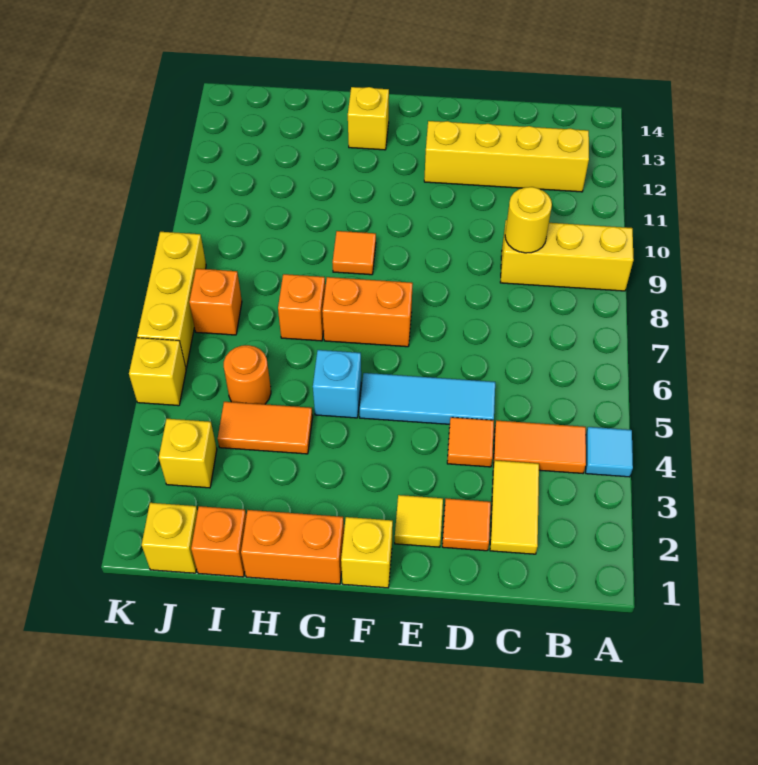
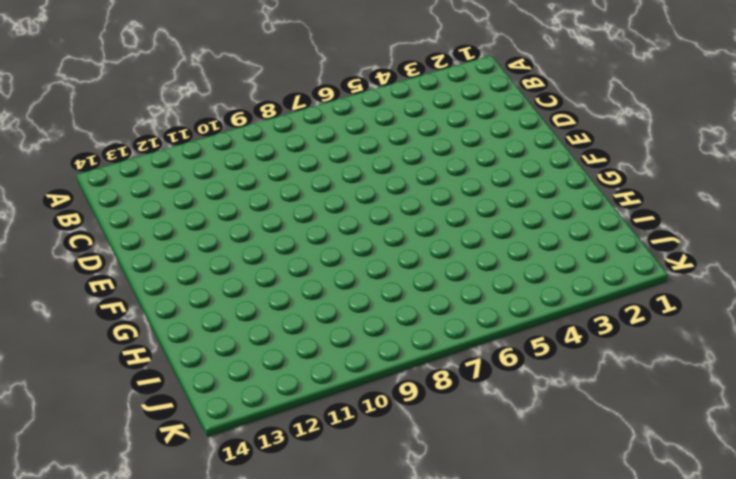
none -> cyan 1x1 tile [586,427,633,477]
none -> yellow 1x3 brick [500,220,634,291]
none -> orange 1x2 tile [493,420,586,473]

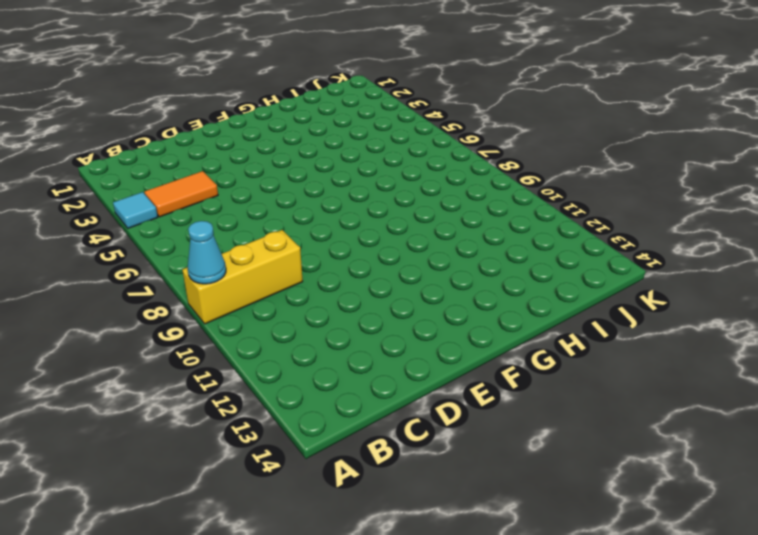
cyan 1x1 cone [188,221,226,284] -> none
none -> yellow 1x4 brick [424,121,589,192]
none -> yellow 1x2 tile [490,460,539,554]
none -> orange 1x1 tile [442,499,491,551]

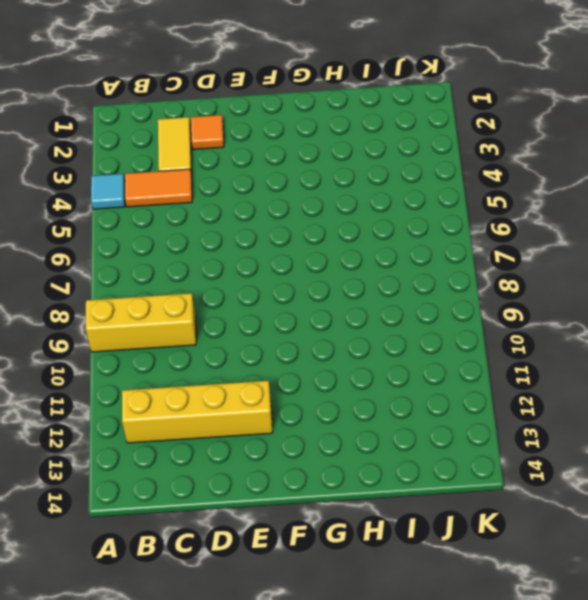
none -> orange 1x1 tile [447,417,494,467]
none -> cyan 1x3 tile [360,373,495,424]
none -> yellow 1x1 tile [395,495,443,547]

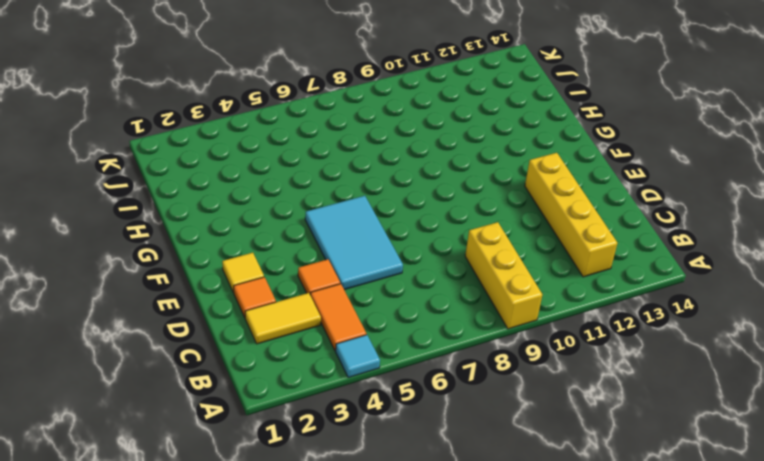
cyan 2x3 tile [305,196,403,290] -> cyan 1x3 tile [360,373,495,424]
none -> yellow 1x1 brick [341,517,393,588]
none -> orange 1x2 brick [322,277,413,347]
none -> orange 1x2 brick [241,510,344,584]

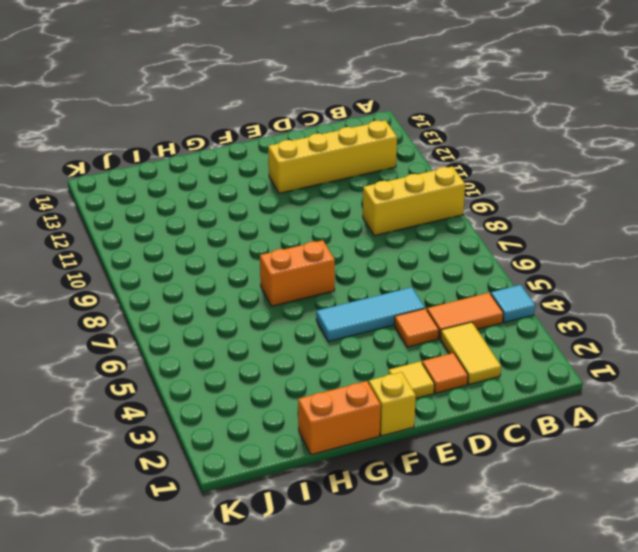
none -> cyan 1x1 brick [313,350,361,418]
none -> orange 1x1 tile [333,231,376,275]
none -> yellow 1x1 brick [348,87,389,150]

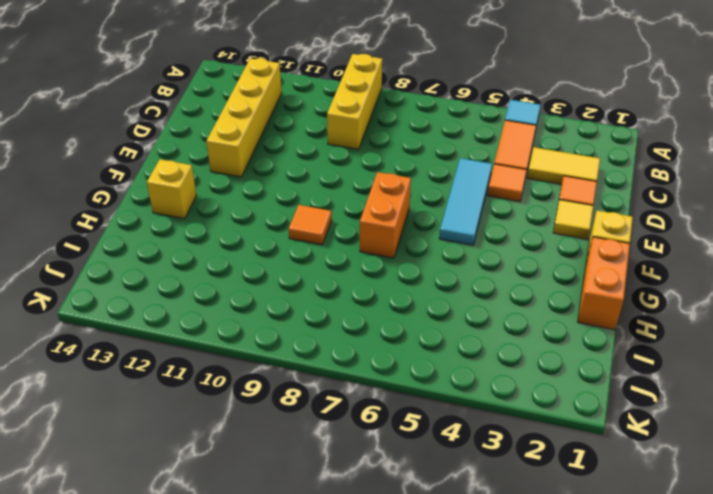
none -> cyan 1x1 brick [313,350,361,418]
none -> orange 1x2 tile [218,402,313,454]
none -> orange 1x1 brick [278,274,325,341]

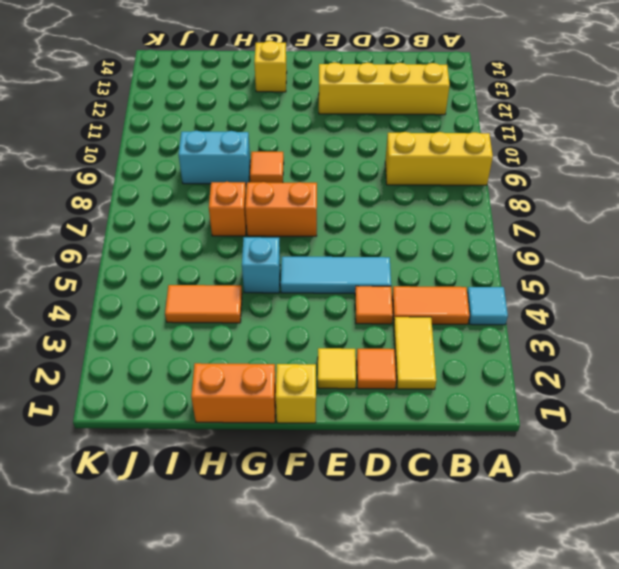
cyan 1x2 brick [178,131,250,184] -> none
none -> orange 1x1 brick [191,506,246,577]
none -> orange 1x1 round brick [224,345,271,404]
none -> yellow 1x1 brick [141,503,198,573]

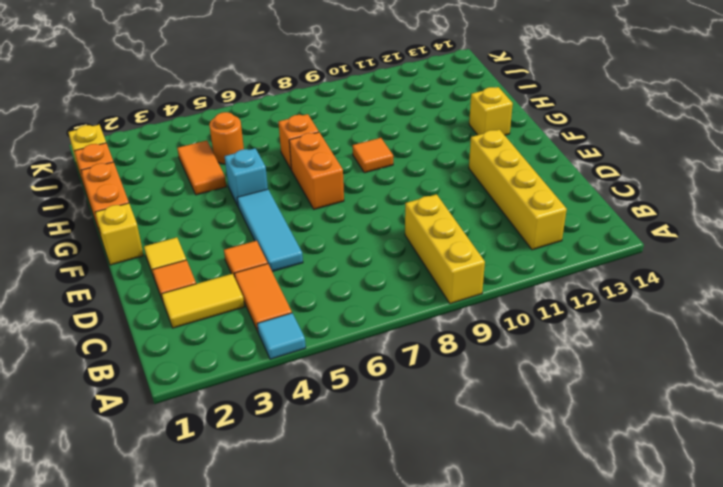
none -> yellow 1x1 brick [159,419,217,488]
none -> orange 1x1 brick [189,269,242,335]
none -> yellow 1x1 brick [129,338,186,406]

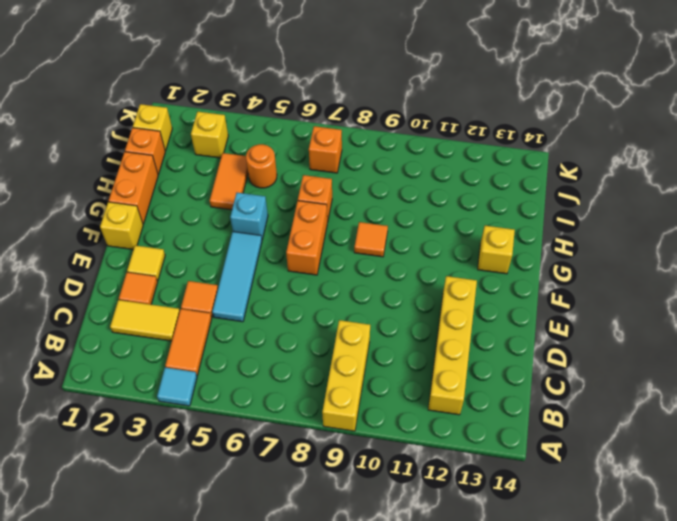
none -> yellow 1x1 brick [129,338,186,406]
none -> yellow 1x3 brick [137,232,206,368]
none -> yellow 1x1 round brick [505,187,552,253]

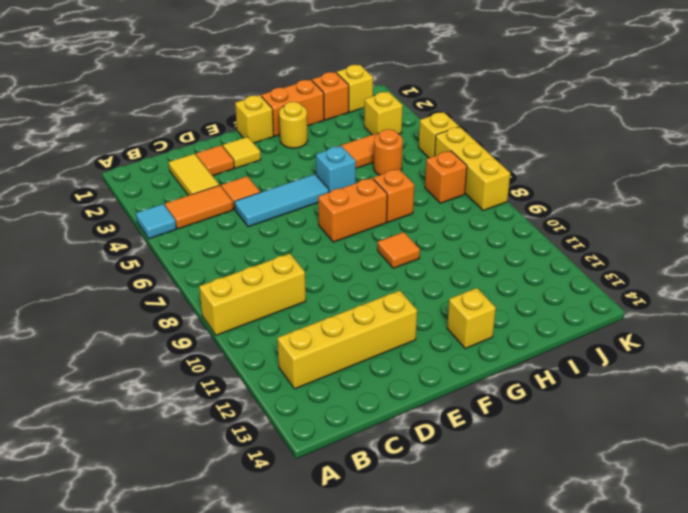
yellow 1x1 round brick [279,102,308,148] -> yellow 1x1 round brick moved to [505,187,552,253]

